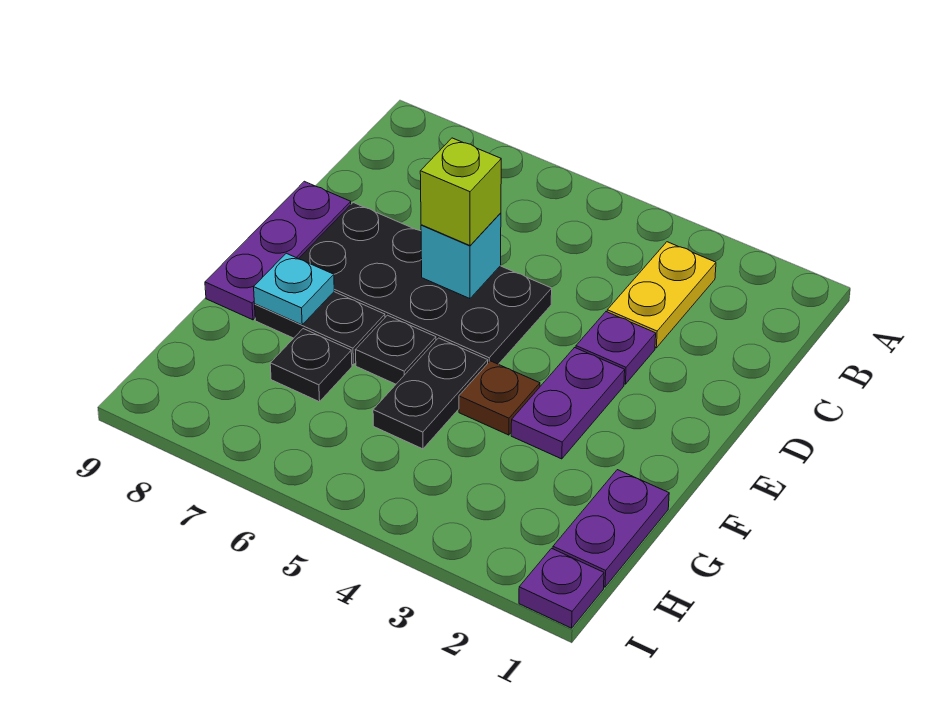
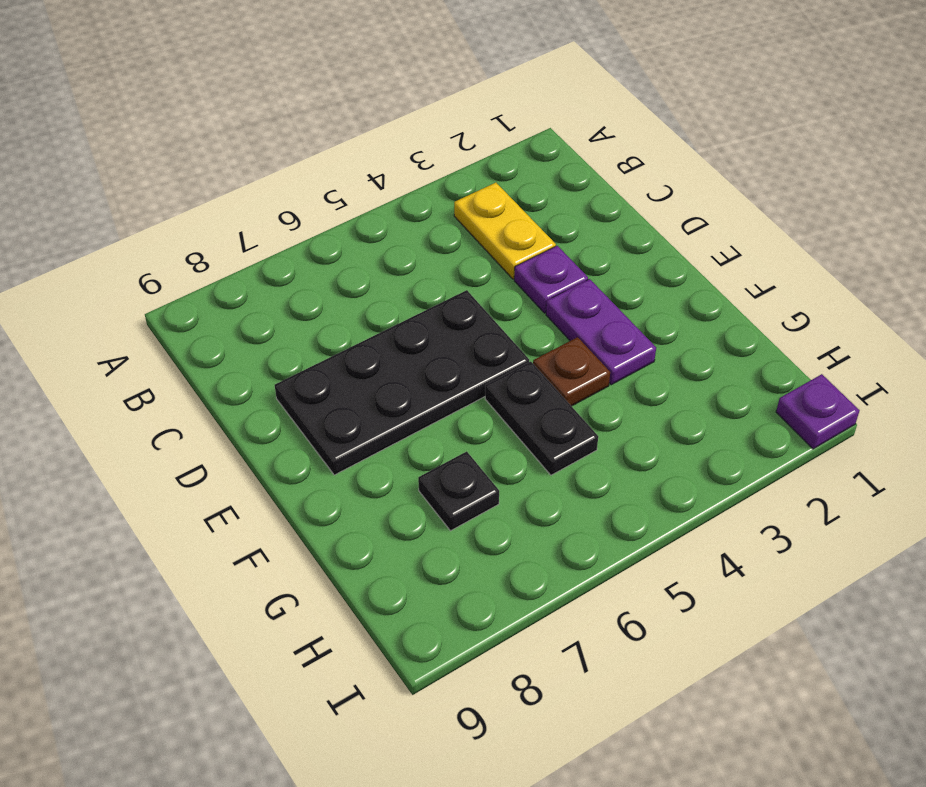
none -> purple 1x3 plate [205,181,351,320]
none -> black 1x1 plate [356,315,436,384]
none -> black 1x2 plate [255,292,385,365]

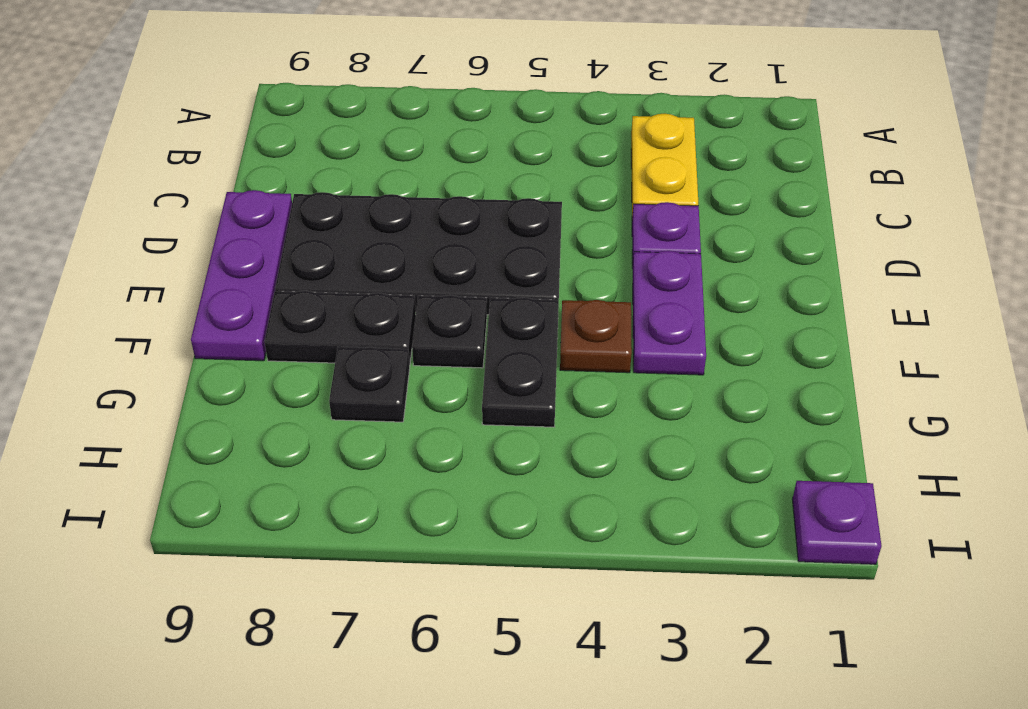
none -> purple 1x2 plate [553,470,669,587]
none -> cyan 1x1 brick [421,213,501,299]
none -> cyan 1x1 plate [254,253,334,325]

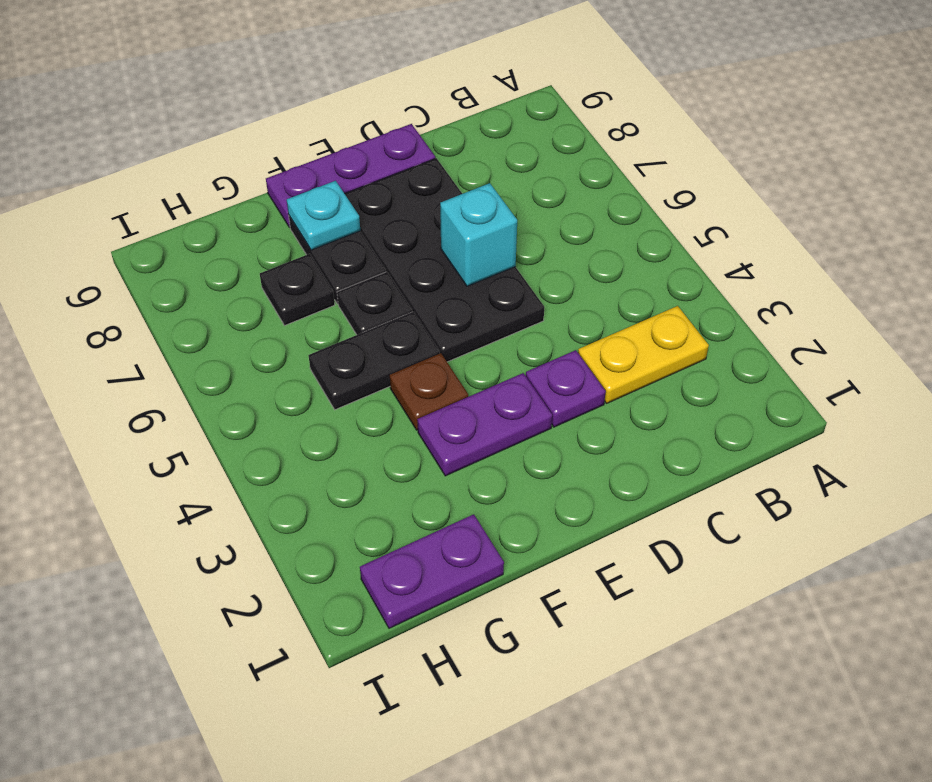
none -> purple 1x1 plate [519,548,604,628]
none -> lime 1x1 brick [420,138,501,246]

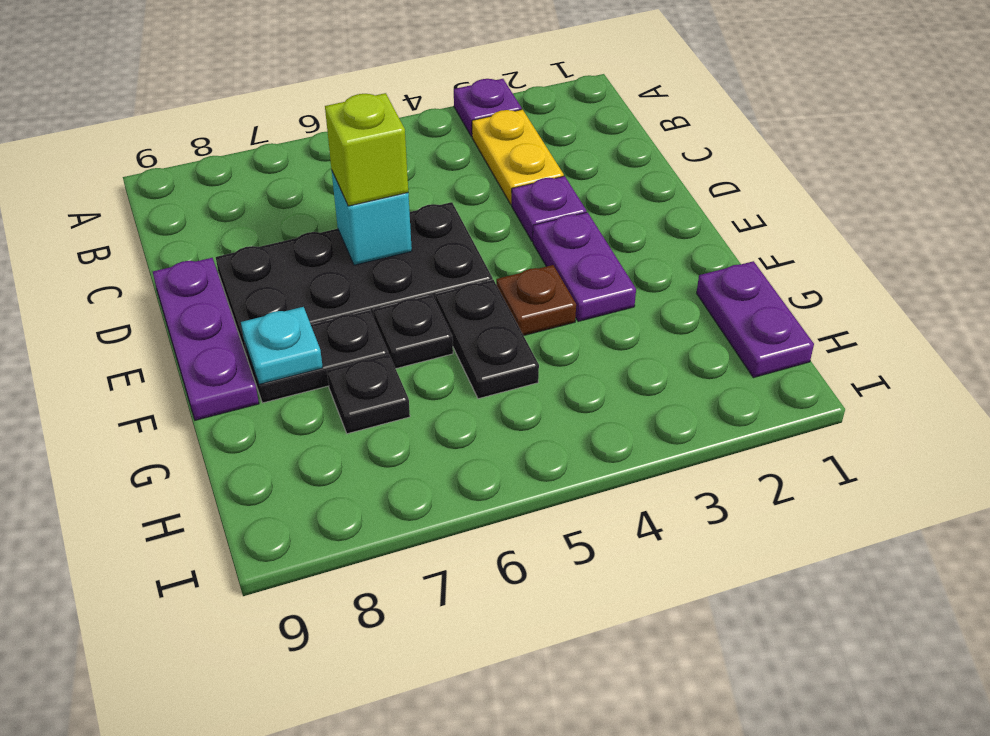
purple 1x1 plate [454,79,522,137] -> purple 1x1 plate moved to [519,548,604,628]

